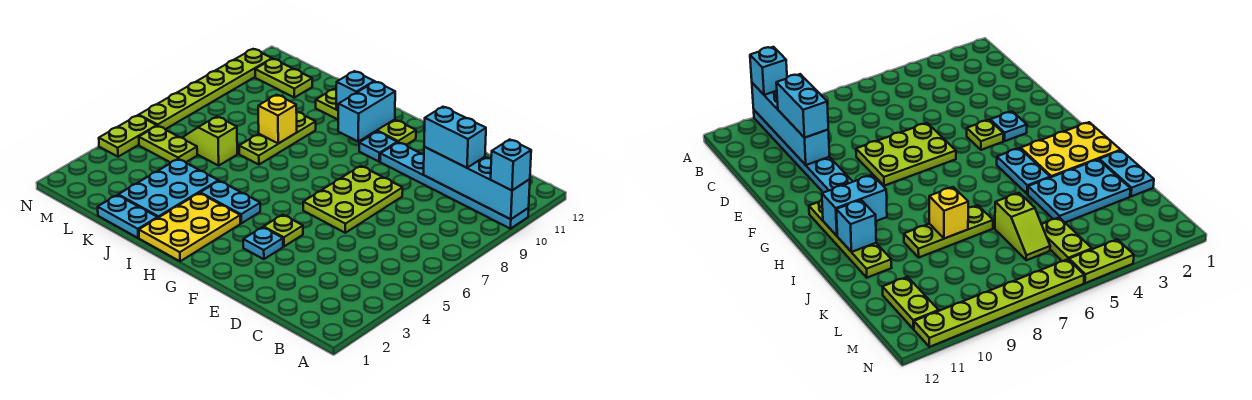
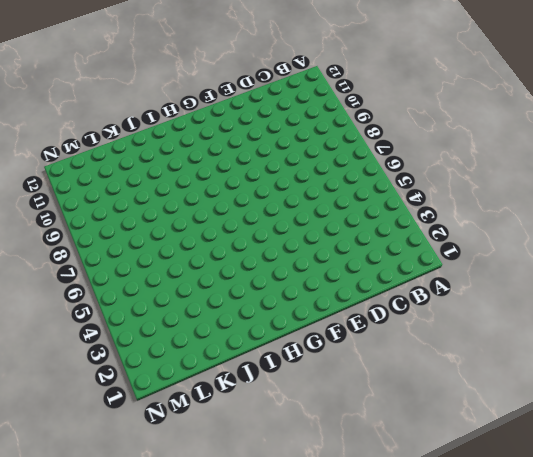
none -> cyan 1x6 plate [380,142,529,229]
none -> lime 2x3 plate [303,166,403,233]
none -> cyan 1x1 plate [243,227,283,259]

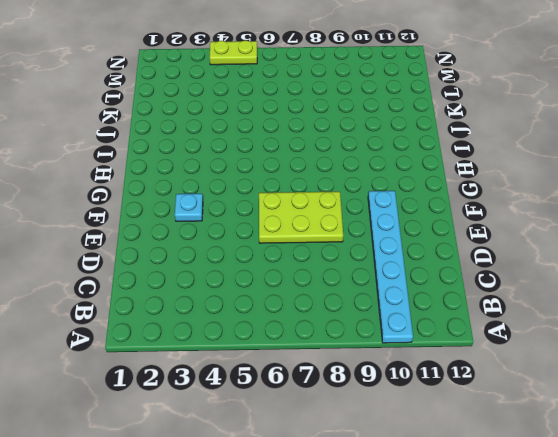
none -> lime 1x1 plate [264,215,303,246]
none -> cyan 1x1 plate [359,132,397,162]
none -> lime 1x4 plate [316,89,416,145]

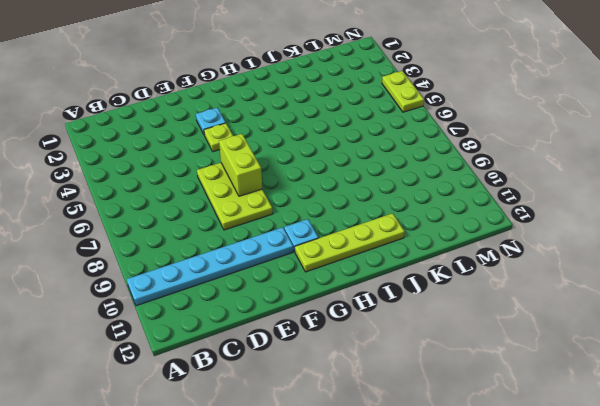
lime 1x2 brick [219,134,262,196] -> none
none -> yellow 2x3 plate [139,193,240,261]
none -> cyan 1x2 plate [200,181,260,223]
none -> cyan 1x2 plate [98,195,158,238]

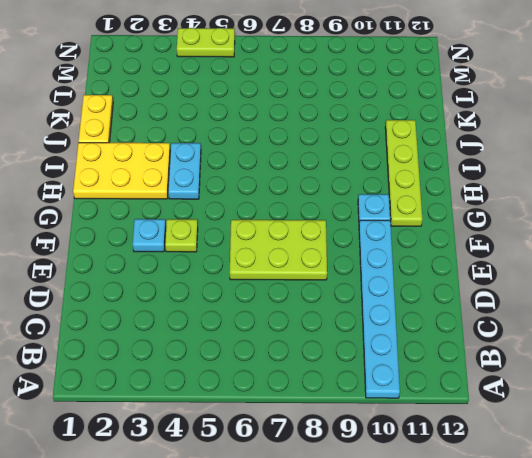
yellow 1x2 plate [79,95,113,143] -> cyan 1x2 plate [98,195,158,238]
none -> cyan 2x3 plate [118,159,218,218]
none -> lime 1x3 plate [239,112,316,165]
none -> lime 1x2 slope [182,116,237,166]

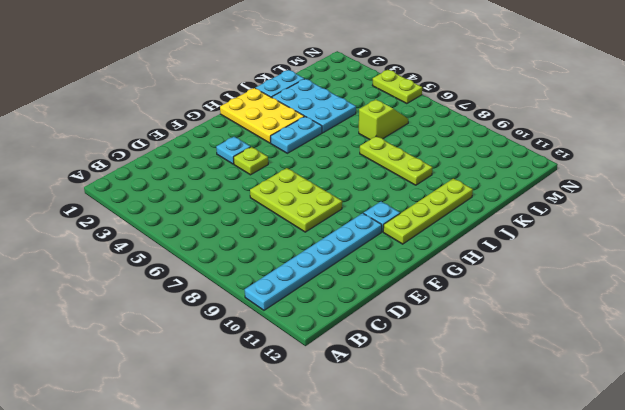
none -> lime 1x2 plate [139,126,197,163]
none -> lime 1x2 plate [255,59,312,98]
none -> lime 1x6 plate [139,49,272,129]

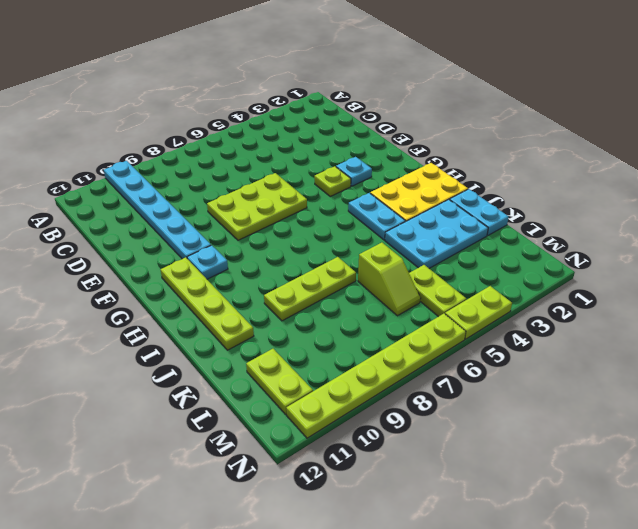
none -> cyan 1x4 brick [424,147,530,219]
none -> cyan 1x2 brick [338,82,395,141]
none -> cyan 1x1 brick [336,71,374,110]

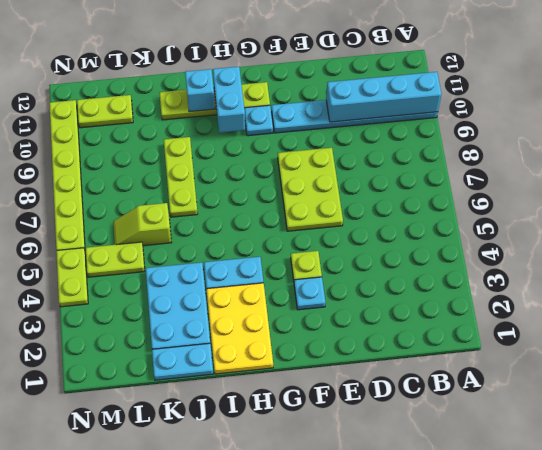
none -> yellow 1x1 brick [258,95,297,144]
none -> cyan 1x1 brick [491,139,531,190]
none -> cyan 1x2 brick [424,107,486,168]

